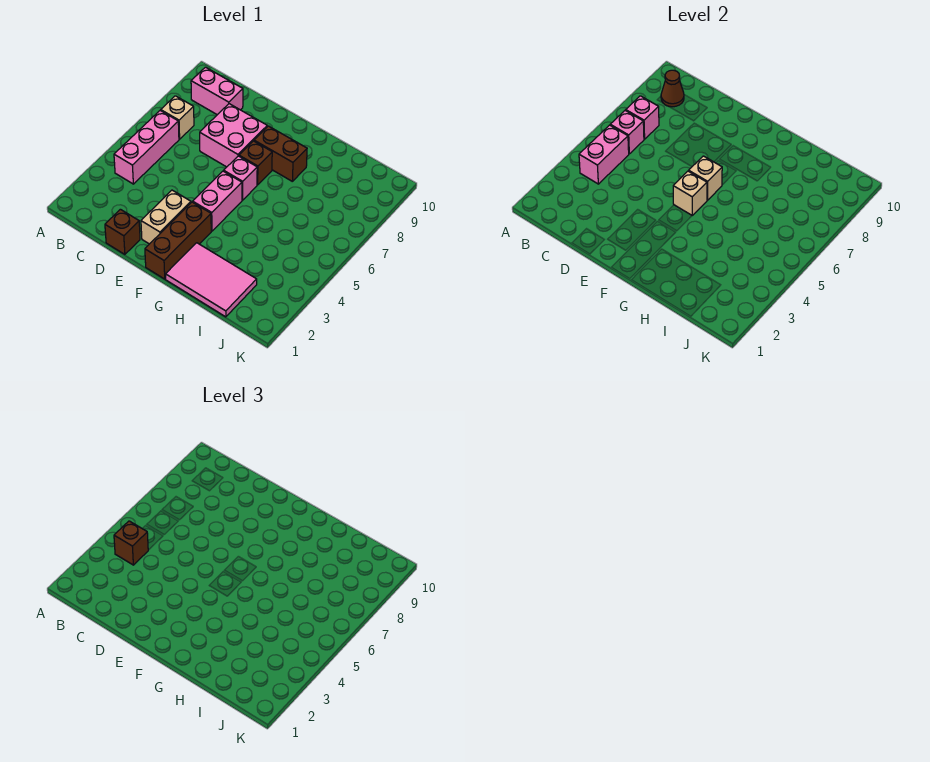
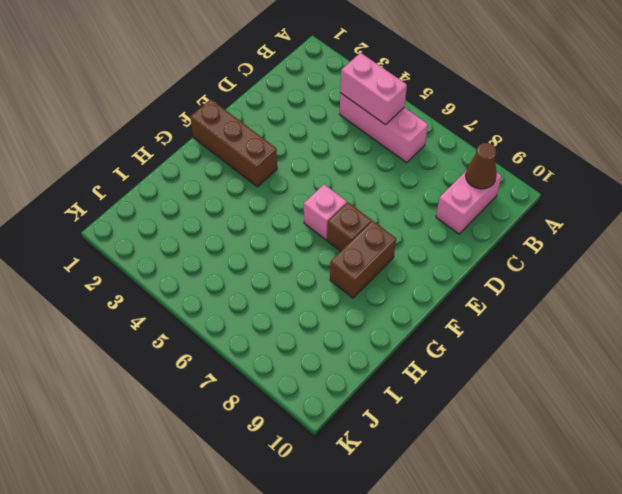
none -> tan 1x1 brick [161,96,194,139]
none -> brown 1x1 brick [105,209,140,254]
none -> pink 2x2 brick [200,104,267,167]

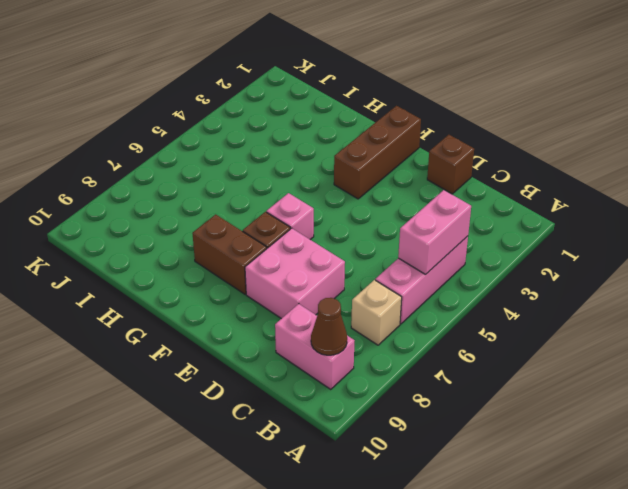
none -> tan 1x2 brick [141,190,191,244]
none -> pink 1x2 brick [193,171,242,231]
none -> pink 2x3 tile [166,243,257,317]

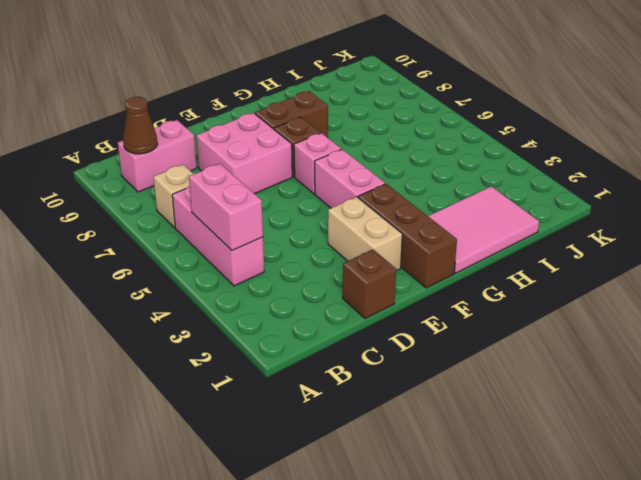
none -> pink 1x1 brick [610,110,644,154]
none -> pink 1x1 brick [626,96,659,139]
none -> tan 1x1 brick [673,171,707,215]

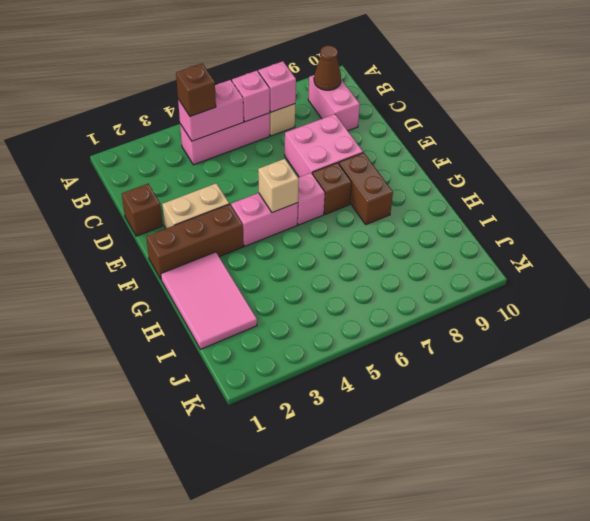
none -> tan 1x1 brick [689,156,722,200]

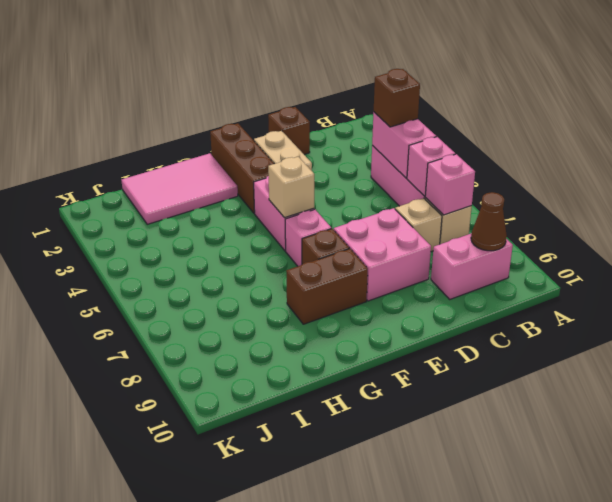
tan 1x1 brick [395,198,442,252] -> tan 1x1 brick moved to [689,156,722,200]

